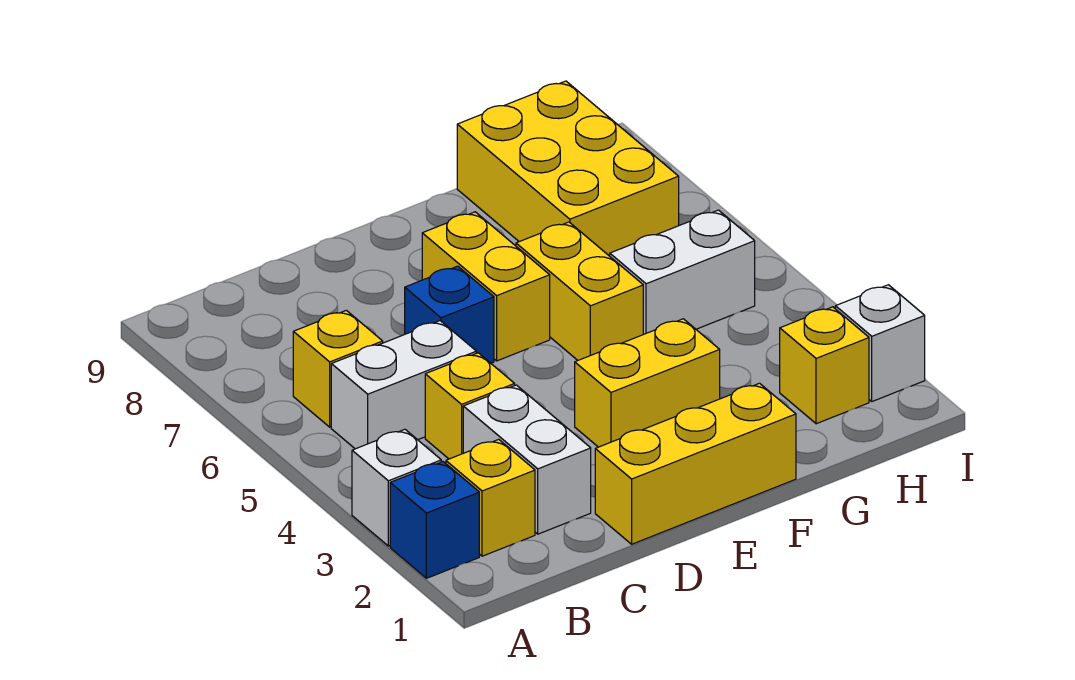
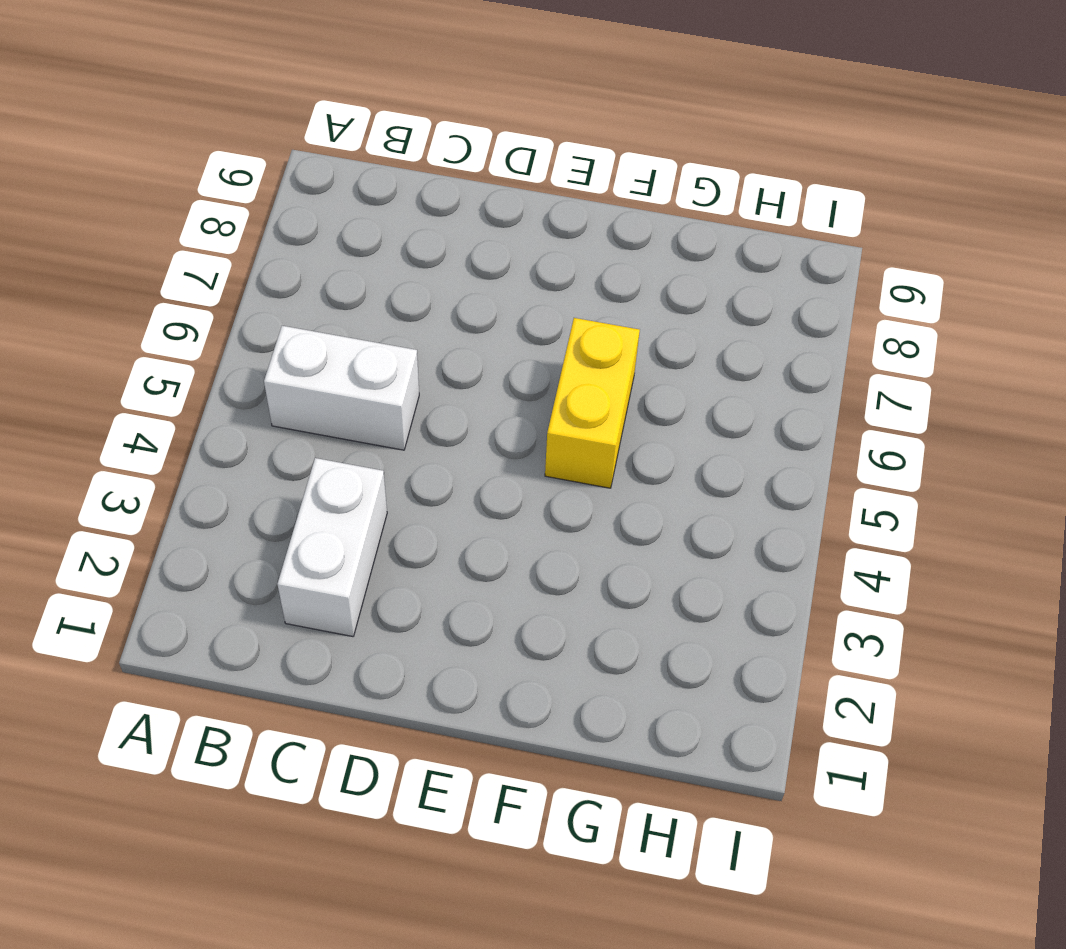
none -> blue 1x1 brick [390,462,479,578]
none -> white 1x1 brick [352,429,441,546]
none -> yellow 1x1 brick [446,439,535,556]

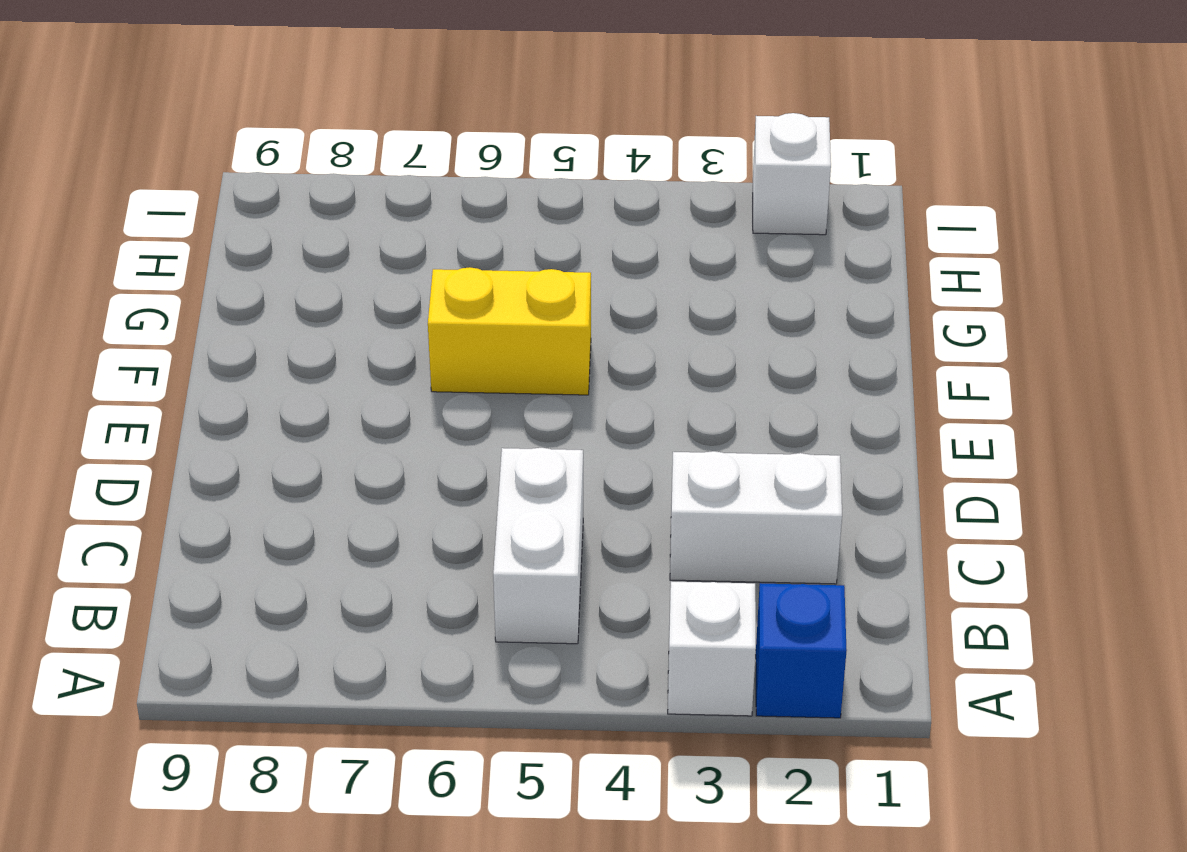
none -> yellow 1x1 brick [446,439,535,556]
none -> yellow 1x1 brick [293,310,383,427]
none -> yellow 1x1 brick [425,353,515,459]

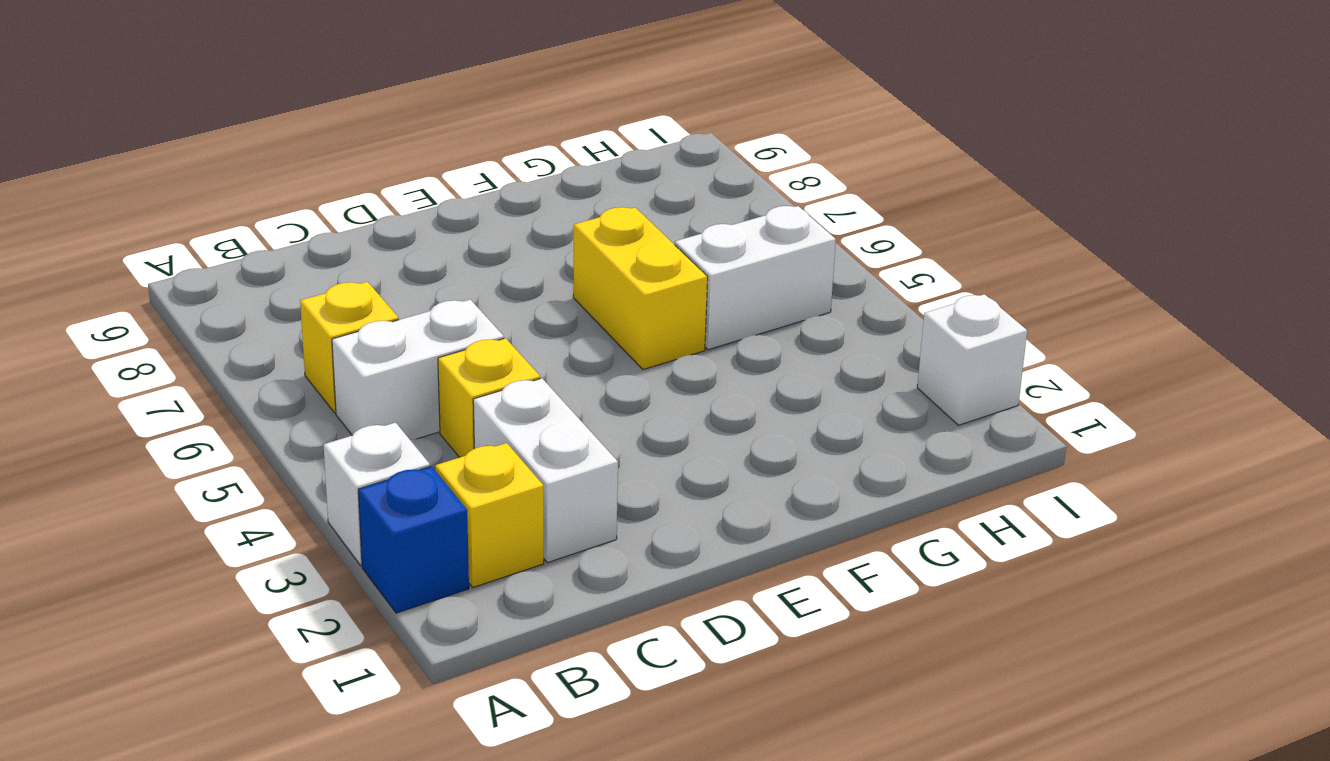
none -> yellow 1x3 brick [595,383,796,544]
none -> blue 1x1 brick [405,266,494,363]
none -> yellow 1x2 brick [575,319,720,447]

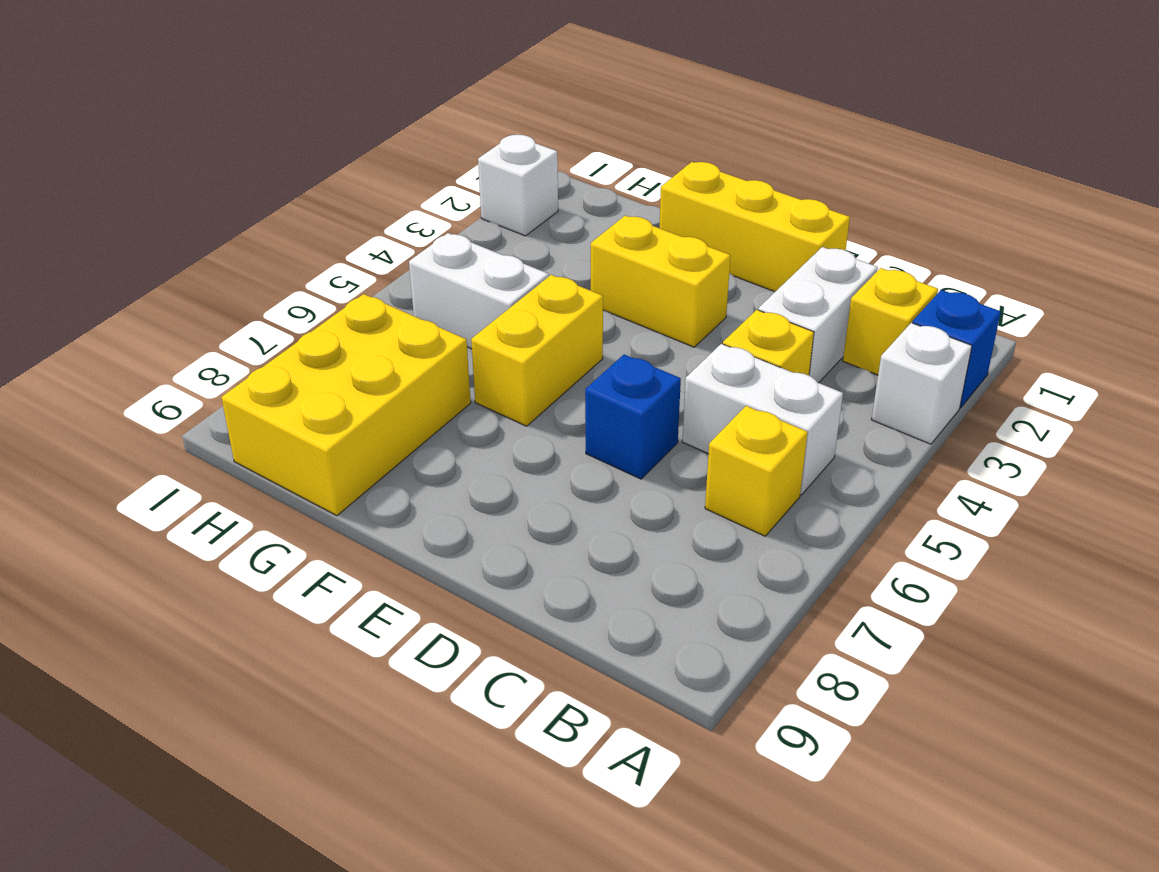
none -> yellow 1x2 brick [422,212,550,361]
none -> yellow 1x1 brick [780,307,869,424]

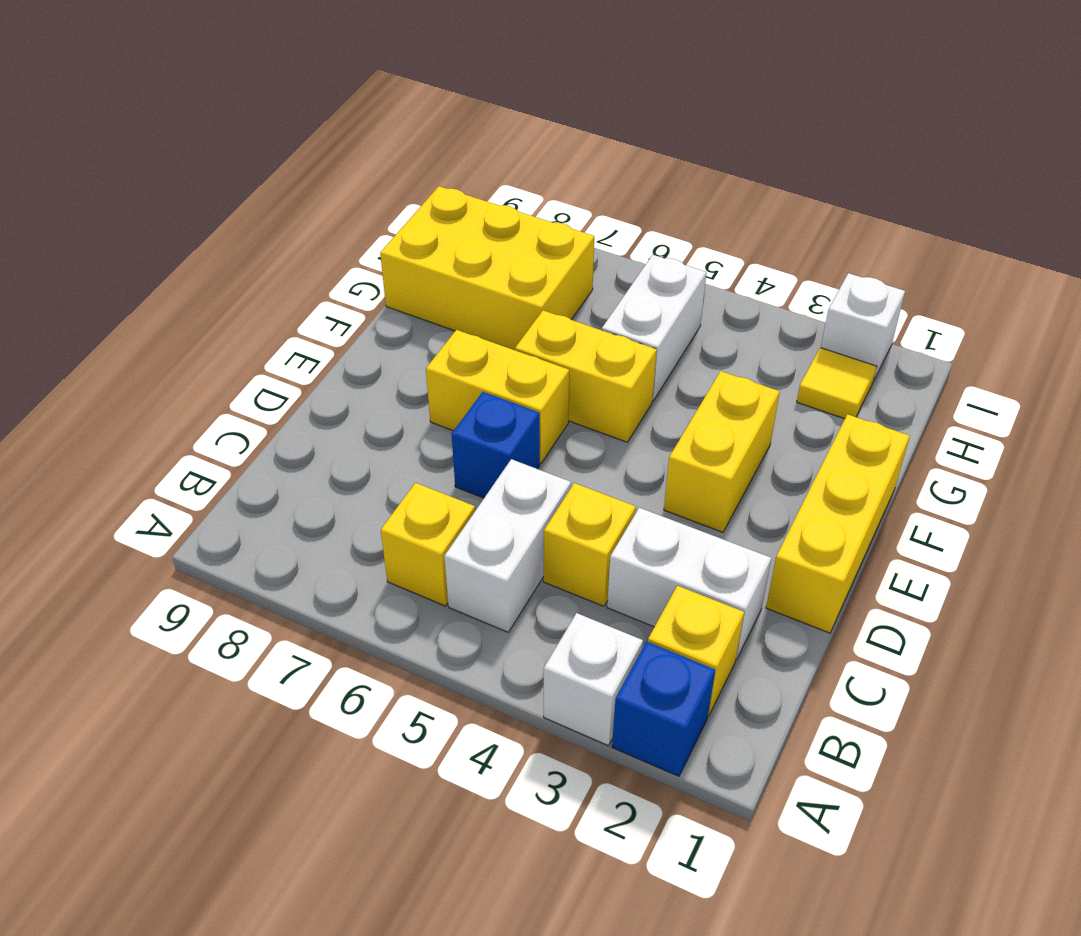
yellow 1x1 tile [797,348,877,419] -> yellow 1x1 brick [780,307,869,424]

